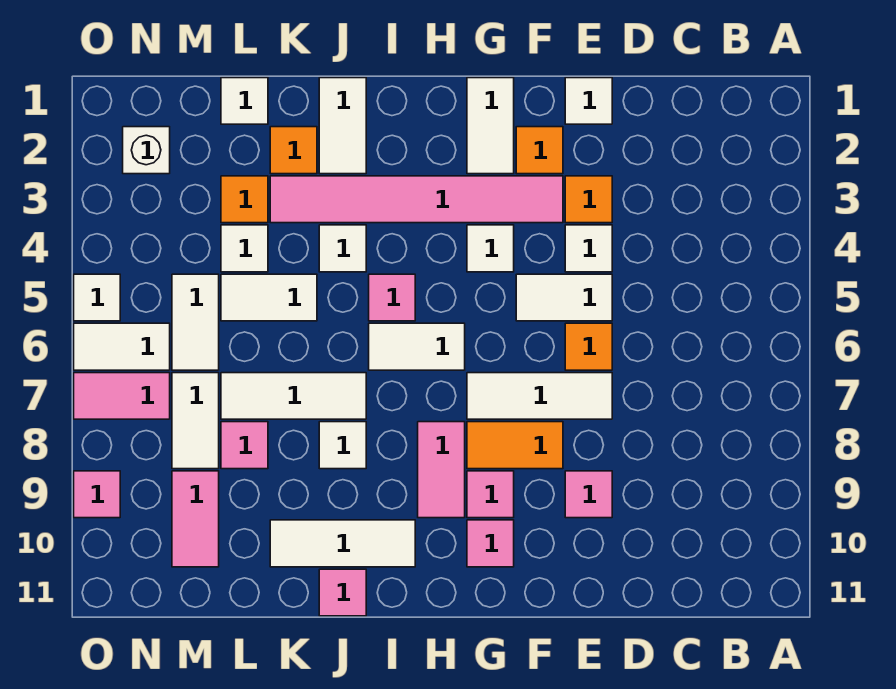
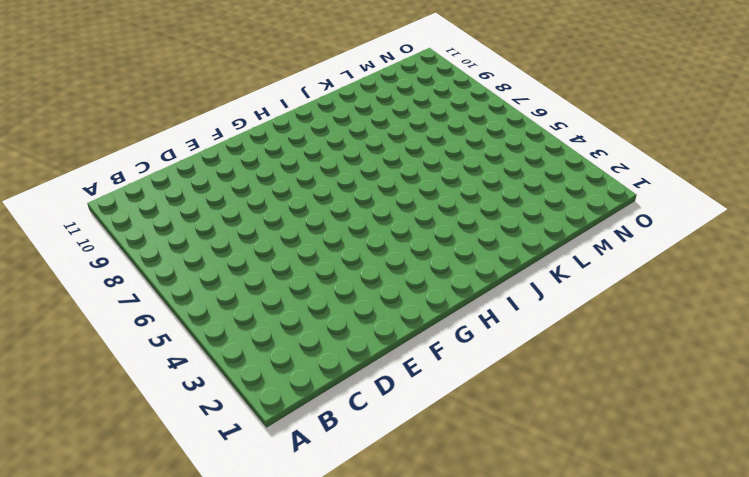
none -> white 1x1 tile [565,78,612,124]
none -> orange 1x1 tile [565,176,612,223]
none -> white 1x1 tile [565,225,612,272]
none -> white 1x2 tile [516,274,612,321]

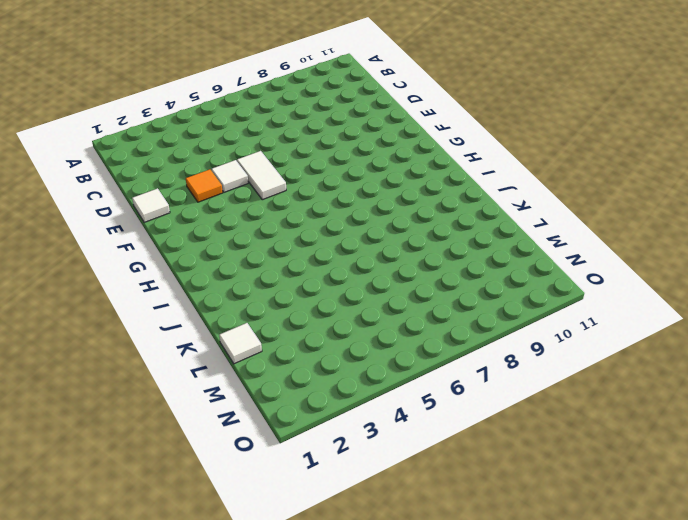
none -> orange 1x1 tile [565,323,612,370]
none -> white 1x3 tile [467,373,612,419]
none -> pink 1x1 tile [565,471,612,518]
none -> orange 1x1 tile [516,127,563,174]

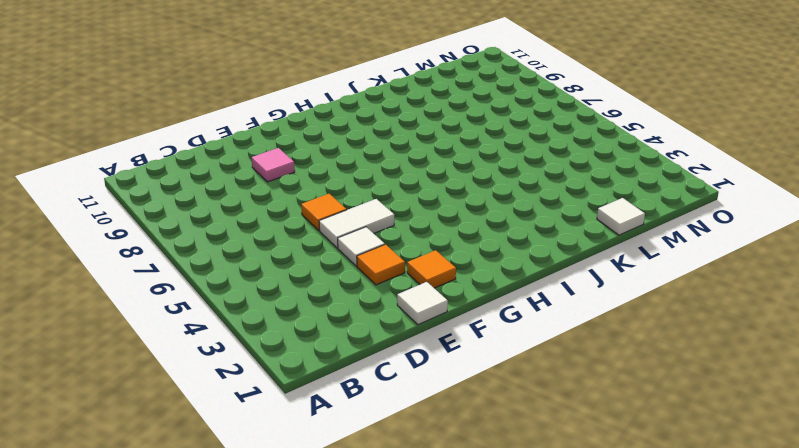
none -> white 1x3 tile [467,373,612,419]
none -> pink 1x6 tile [270,176,563,223]
none -> orange 1x2 tile [467,422,563,469]
none -> white 1x2 tile [467,78,514,174]

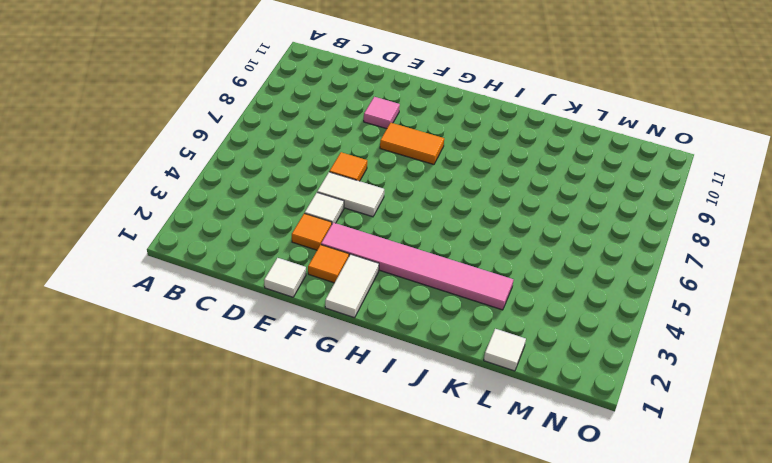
none -> white 1x3 tile [467,373,612,419]
none -> white 1x1 tile [467,225,514,272]
none -> pink 1x1 tile [467,471,514,518]
none -> pink 1x1 tile [467,520,514,567]

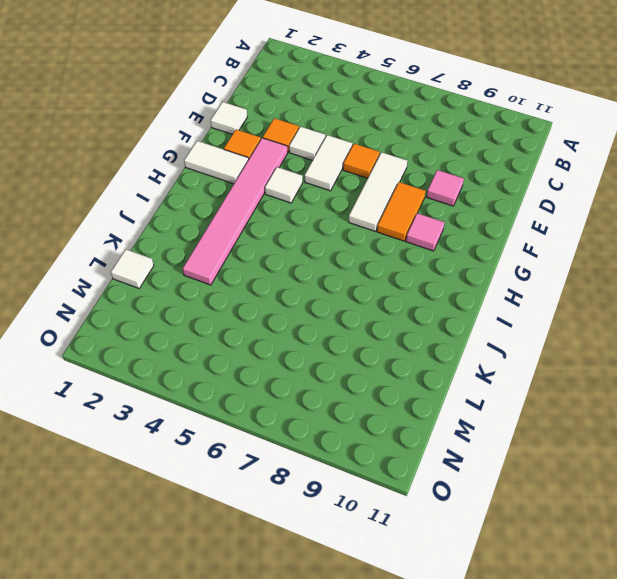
none -> pink 1x1 tile [467,520,514,567]
none -> white 1x2 tile [369,323,465,370]
none -> pink 1x2 tile [418,422,465,518]
none -> pink 1x1 tile [369,274,415,321]

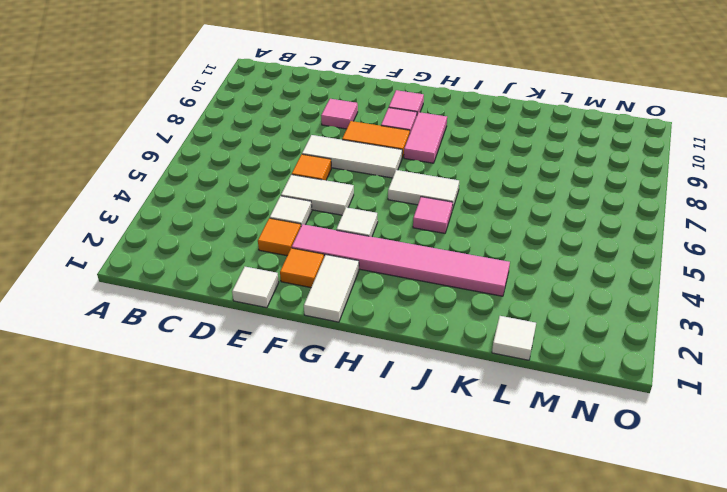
none -> white 1x3 tile [270,520,415,567]
none -> white 1x2 tile [319,78,366,174]
none -> white 1x1 tile [319,225,366,272]
none -> white 1x3 tile [221,373,366,419]

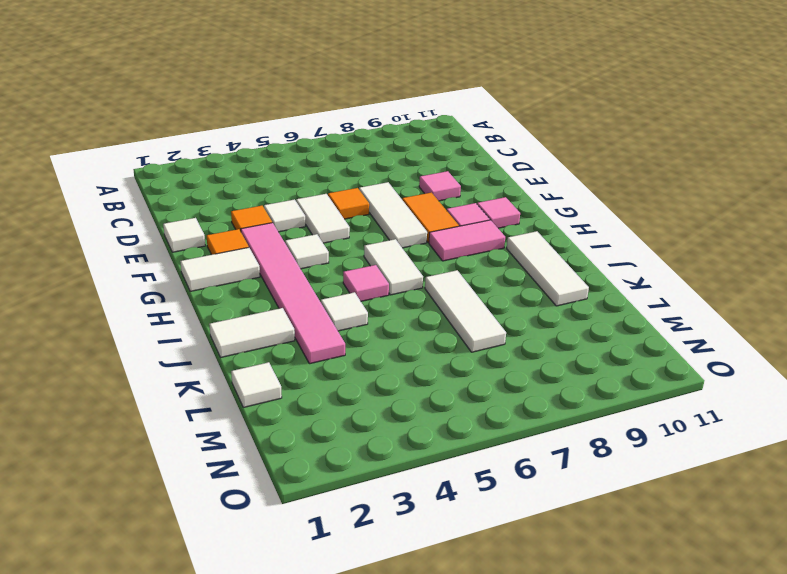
none -> white 1x1 tile [319,422,366,469]
none -> pink 1x1 tile [319,569,366,616]
none -> orange 1x1 tile [270,127,317,174]
none -> white 1x2 tile [221,274,317,321]

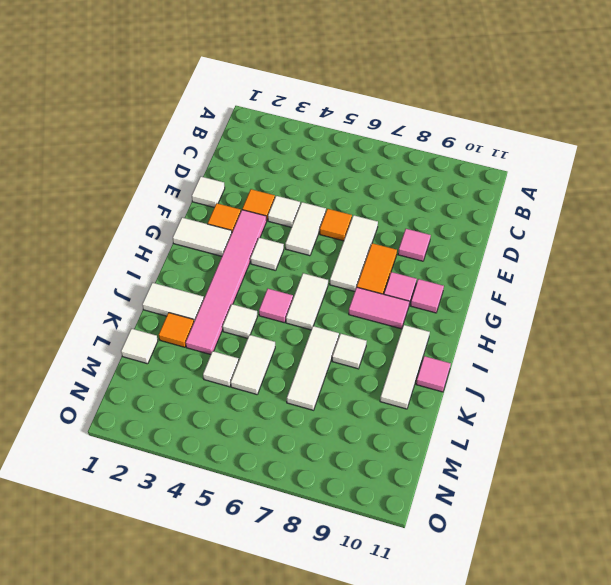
none -> orange 1x1 tile [221,176,268,223]
none -> pink 1x1 tile [221,422,268,469]
none -> white 1x2 tile [172,274,219,370]
none -> white 1x2 tile [172,373,219,469]

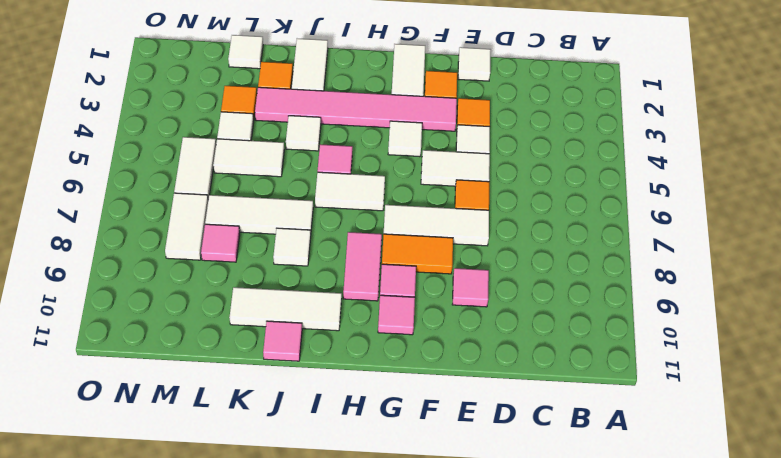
none -> pink 1x2 tile [172,471,219,567]
none -> white 1x1 brick [123,127,170,174]
none -> white 1x2 tile [74,323,170,370]
none -> pink 1x2 tile [74,373,170,419]

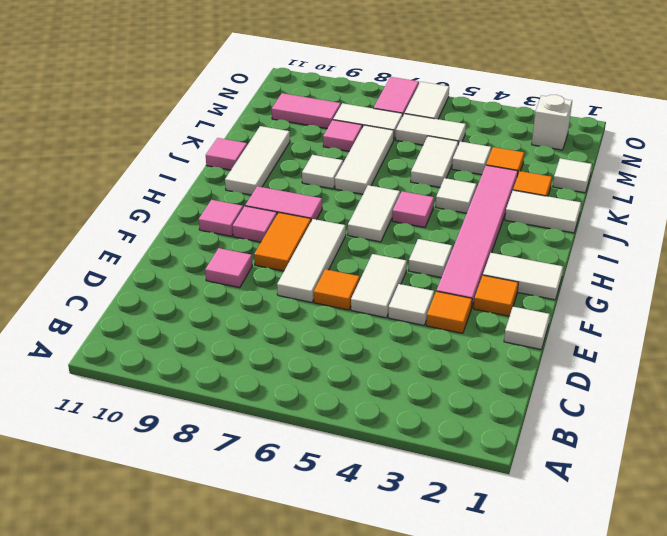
none -> white 1x1 tile [74,274,120,321]
none -> pink 1x1 tile [74,471,120,518]

